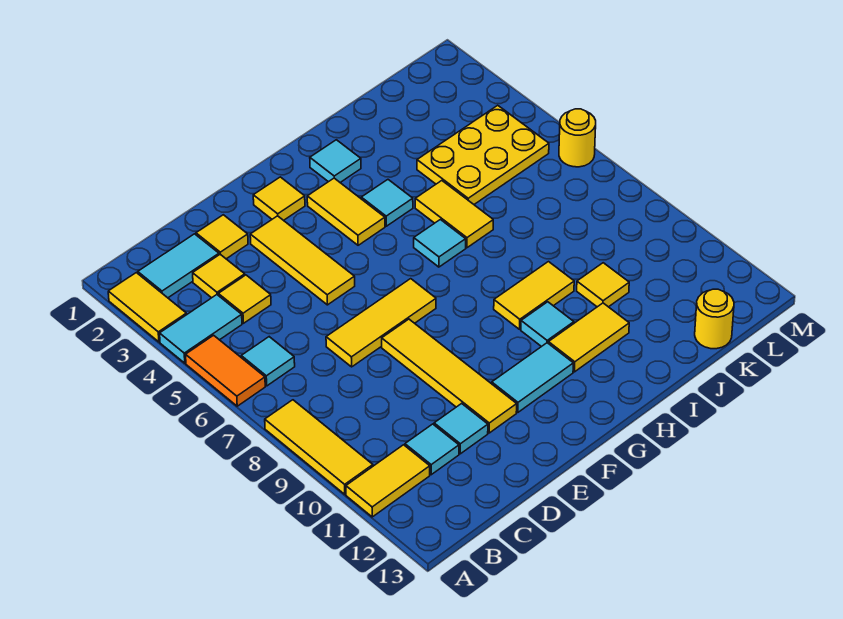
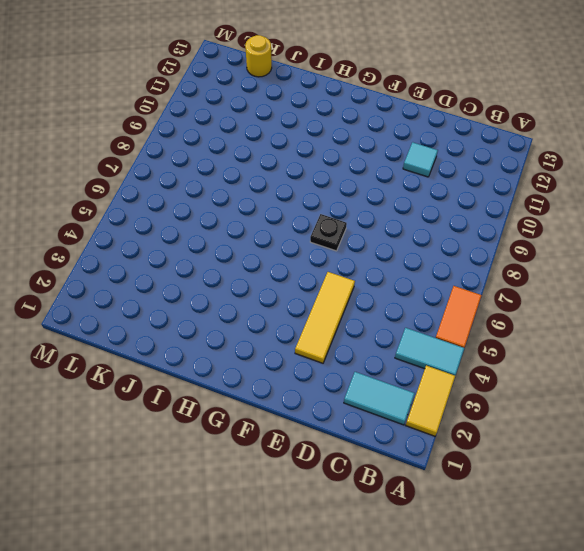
black 1x1 plate [310,214,347,251] -> yellow 1x3 tile [326,279,436,367]
none -> yellow 1x3 tile [265,400,373,494]
none -> yellow 1x2 tile [346,445,430,517]
none -> cyan 1x1 tile [241,337,295,386]

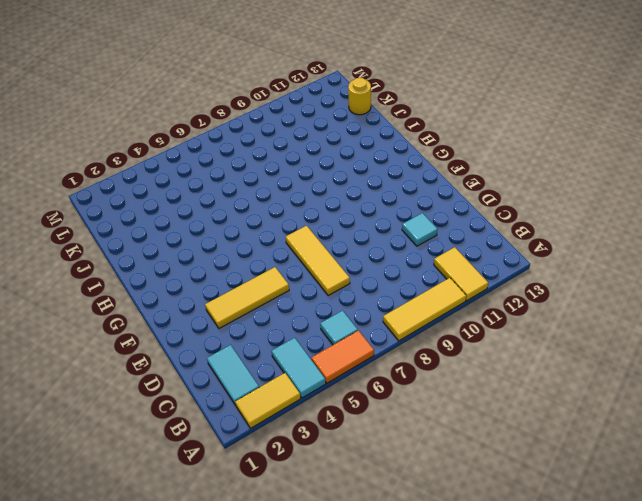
none -> yellow 1x1 tile [193,254,245,298]
none -> yellow 1x1 tile [218,275,271,323]
none -> cyan 1x1 tile [405,424,459,475]

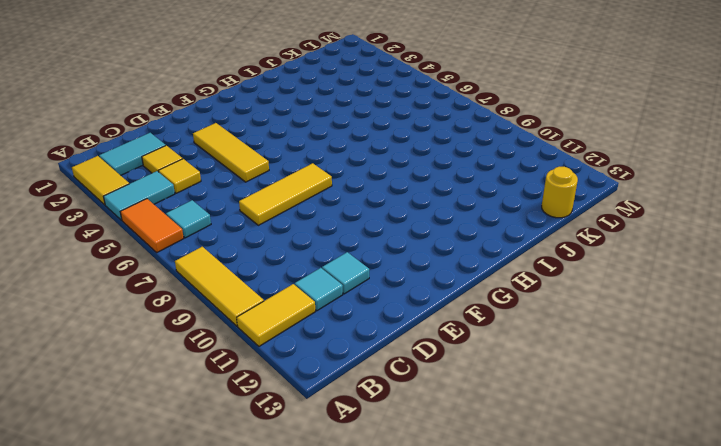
none -> yellow 1x1 tile [196,215,248,259]
none -> yellow 1x4 tile [382,319,517,433]
none -> yellow 1x1 tile [253,177,305,220]

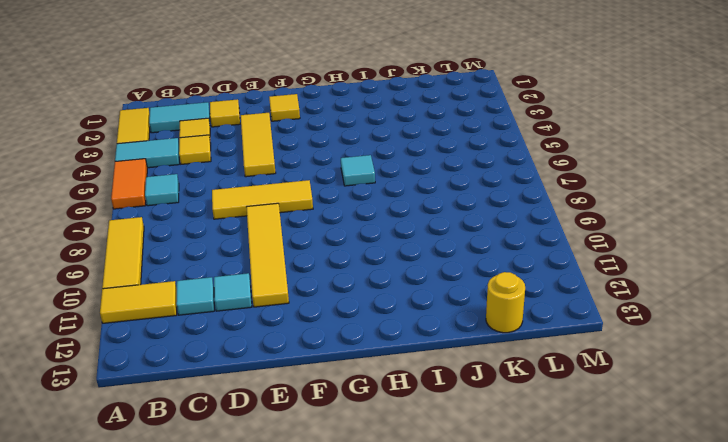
none -> cyan 1x2 tile [492,343,573,412]
none -> yellow 1x2 tile [307,178,385,245]
none -> cyan 1x1 tile [310,140,361,182]

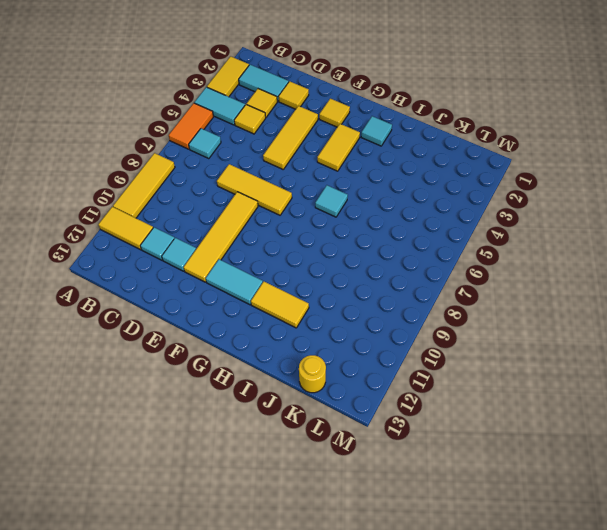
none -> cyan 1x1 tile [361,180,413,226]
none -> yellow 1x2 tile [494,262,574,329]
none -> cyan 1x1 tile [521,302,574,347]

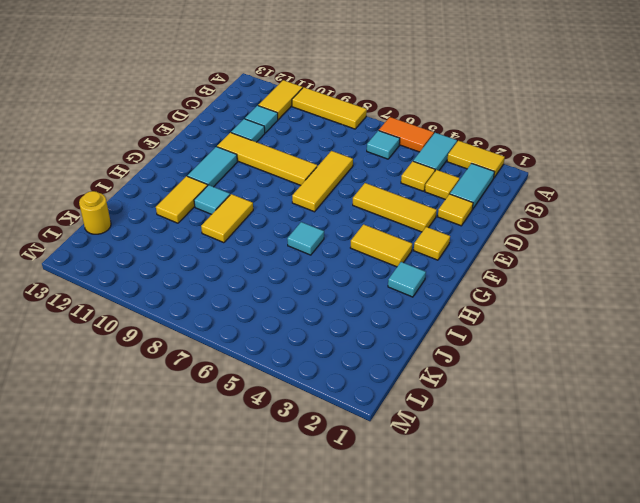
none -> cyan 1x1 tile [361,180,413,226]
none -> yellow 1x2 tile [415,181,493,248]
none -> yellow 2x3 plate [417,105,549,204]

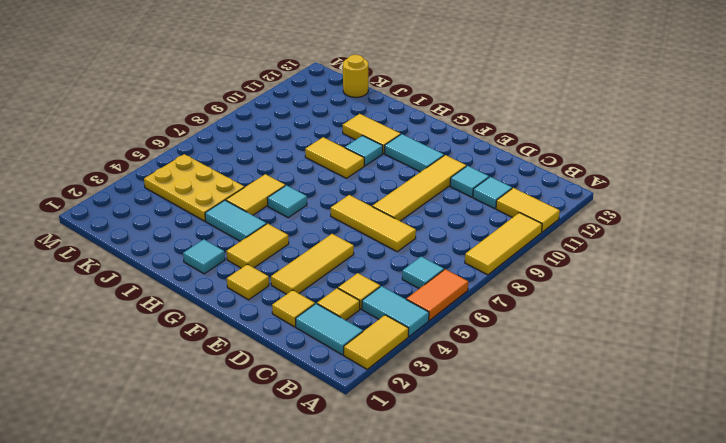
cyan 1x2 tile [205,200,267,241] -> cyan 1x1 tile [361,180,413,226]
none -> yellow 1x1 tile [577,263,629,307]
none -> yellow 1x1 round brick [559,109,596,167]

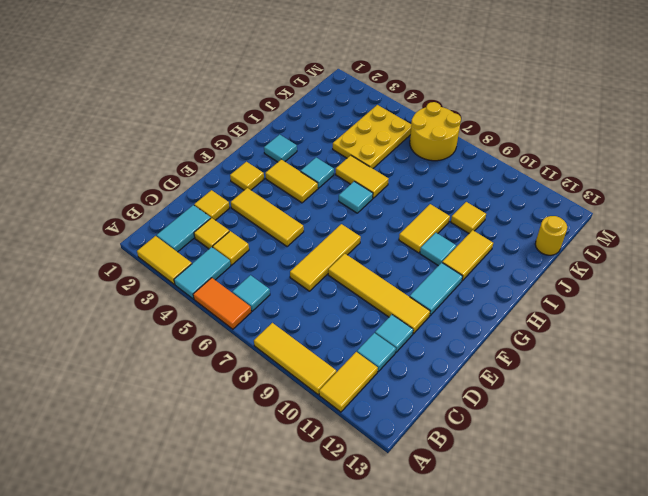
yellow 2x2 round brick [410,102,461,161] -> yellow 1x1 round brick [559,109,596,167]

